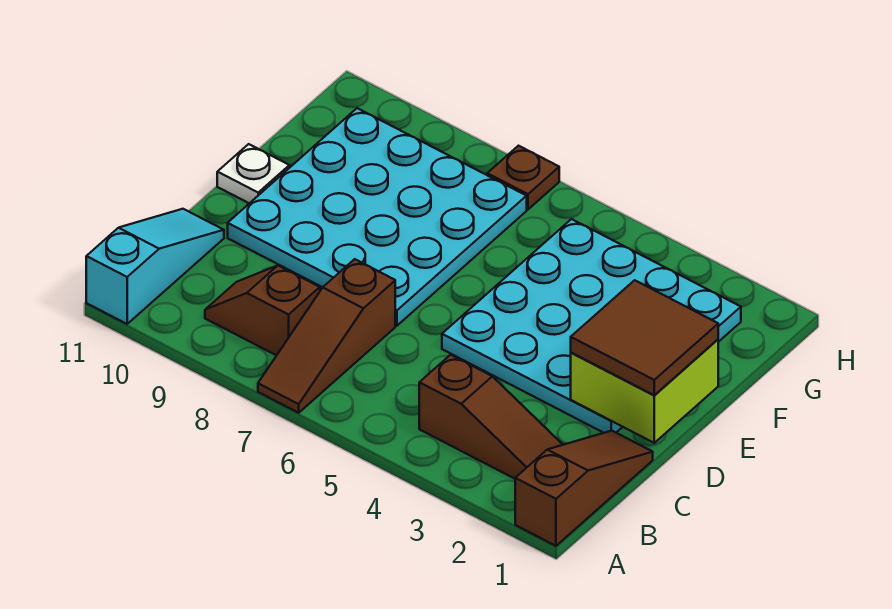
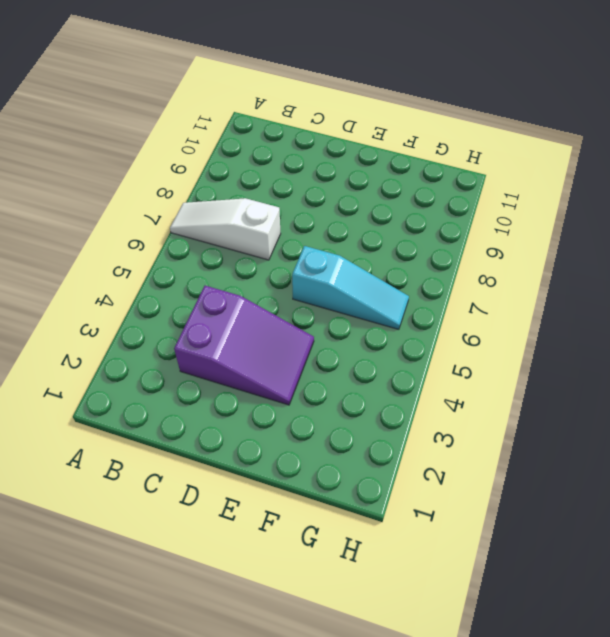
white 1x3 slope [170,198,281,260] -> brown 1x3 slope [258,259,395,413]
purple 2x3 slope [174,286,314,405] -> cyan 4x4 plate [442,219,741,433]
cyan 1x3 slope [292,246,409,329] -> cyan 1x3 slope moved to [86,209,224,324]
none -> brown 1x3 slope [515,431,653,546]
none -> brown 1x3 slope [419,355,563,479]

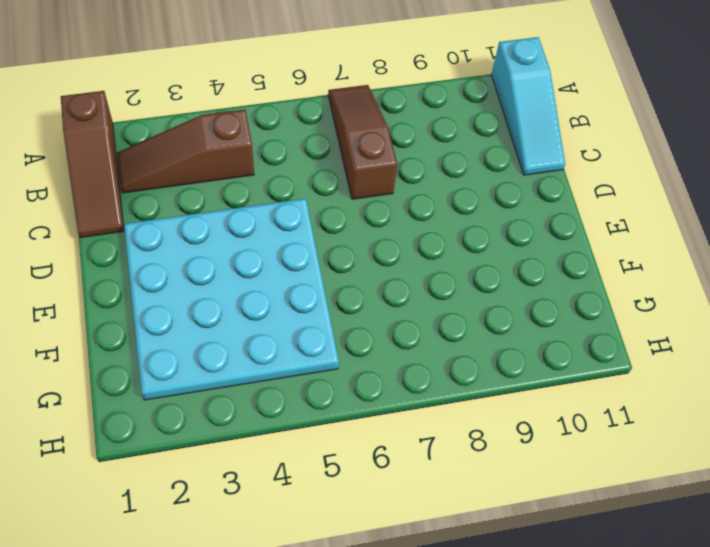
none -> brown 1x2 slope [205,266,320,356]
none -> cyan 4x4 plate [228,108,527,326]

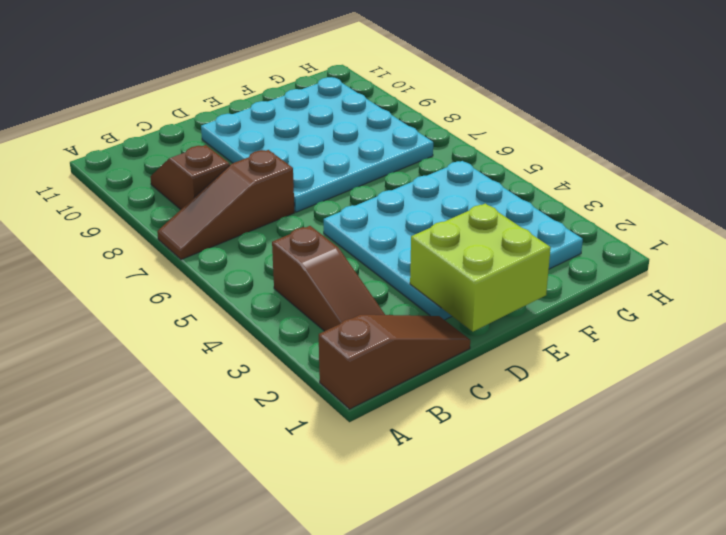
none -> cyan 1x3 slope [86,209,224,324]
none -> white 1x1 plate [217,144,289,203]

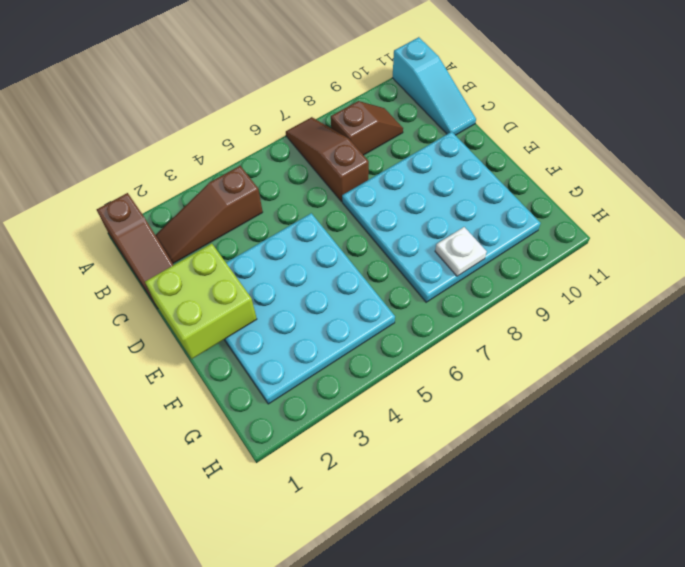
white 1x1 plate [435,227,487,276] -> white 1x1 plate moved to [217,144,289,203]
none -> brown 1x1 plate [487,146,559,209]
none -> brown 2x2 tile [571,280,718,395]

